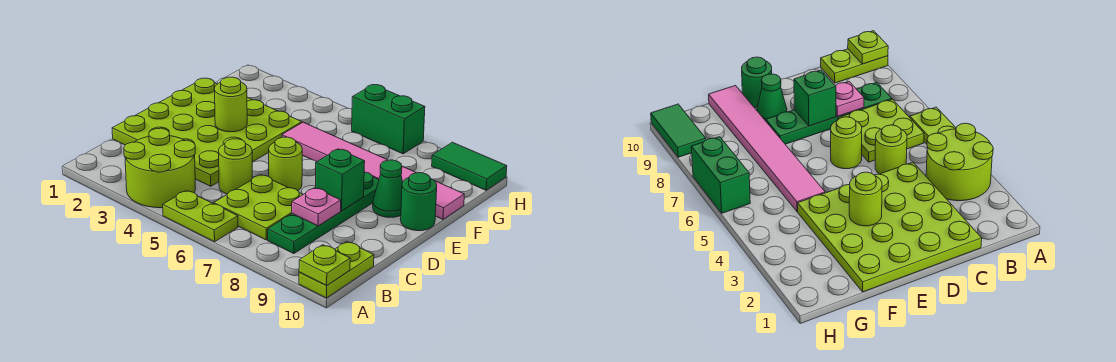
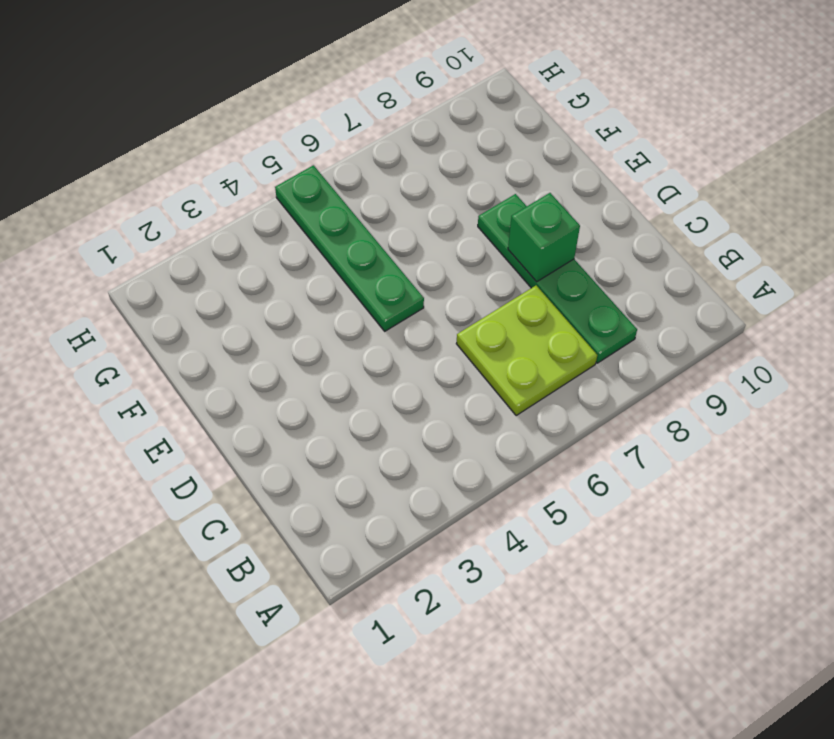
green 1x4 plate [275,165,424,331] -> pink 1x6 tile [282,122,464,219]
none -> lime 2x2 round brick [124,128,195,208]
none -> lime 1x2 plate [163,191,238,242]
none -> lime 1x2 plate [299,242,374,298]

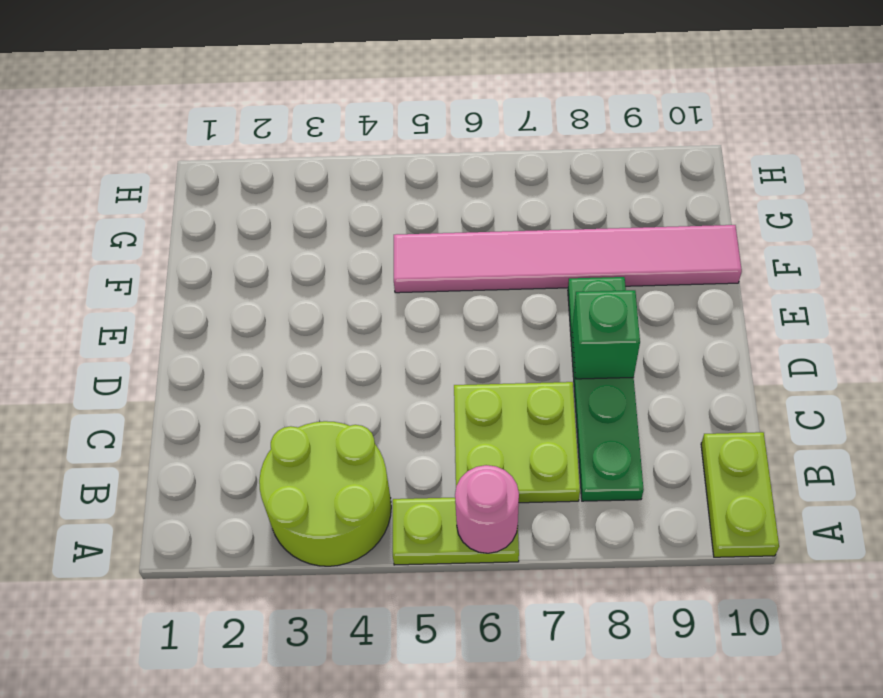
pink 1x1 round brick [455,465,519,553] -> none
none -> lime 4x4 plate [112,78,302,186]
none -> lime 1x1 round brick [219,139,252,194]
none -> lime 1x1 round brick [269,137,302,190]

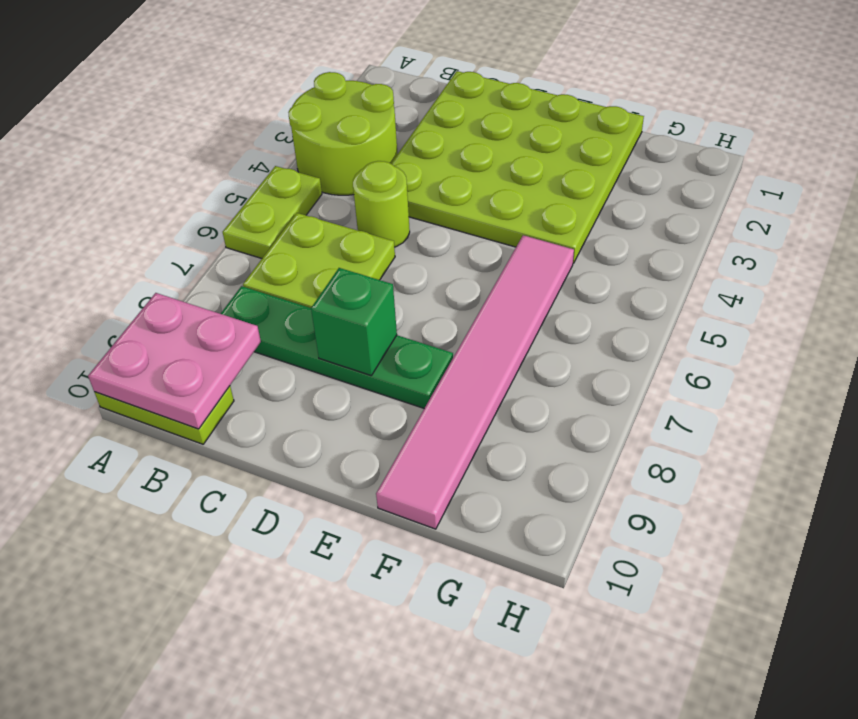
pink 2x2 plate [88,293,261,429] -> lime 1x1 plate [299,245,350,286]
none -> lime 1x1 round brick [269,137,302,190]
none -> green 1x1 cone [373,160,403,217]
none -> green 1x1 round brick [401,173,437,231]

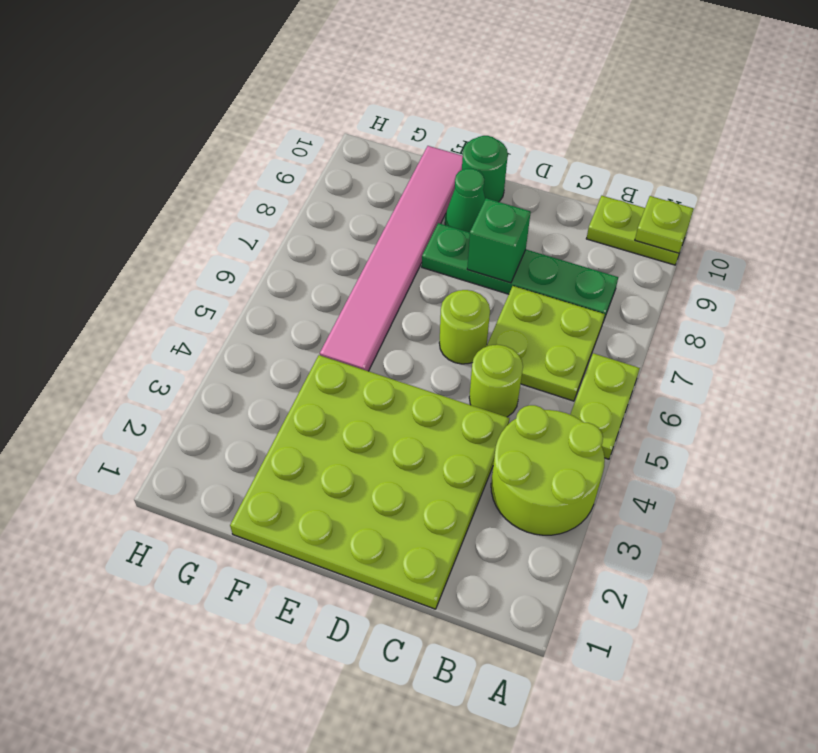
none -> green 1x2 brick [352,85,425,154]
none -> green 1x2 tile [432,142,507,190]
none -> pink 1x1 plate [292,188,341,226]

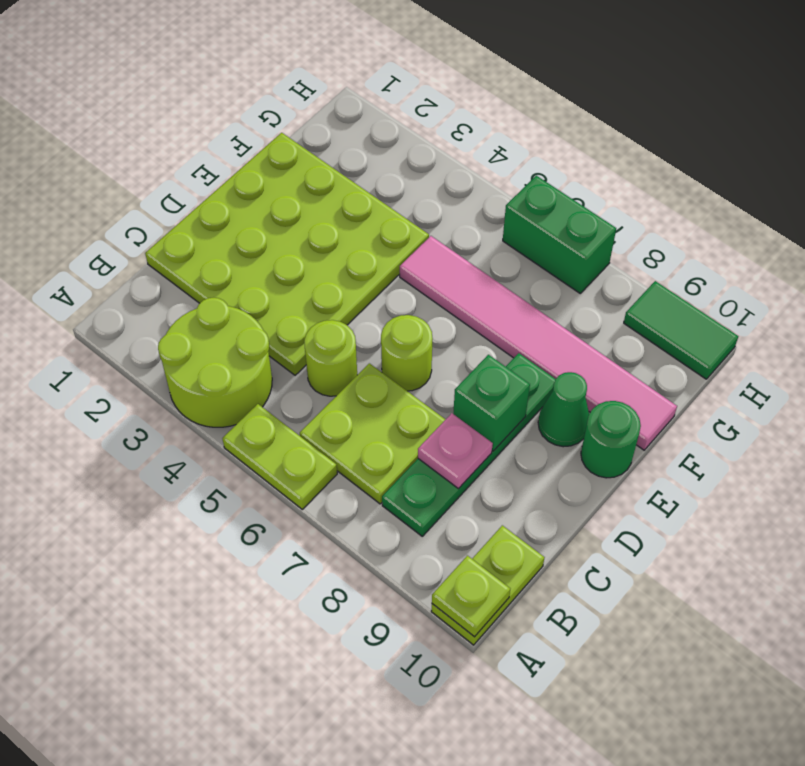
none -> lime 1x1 round brick [215,77,247,132]

